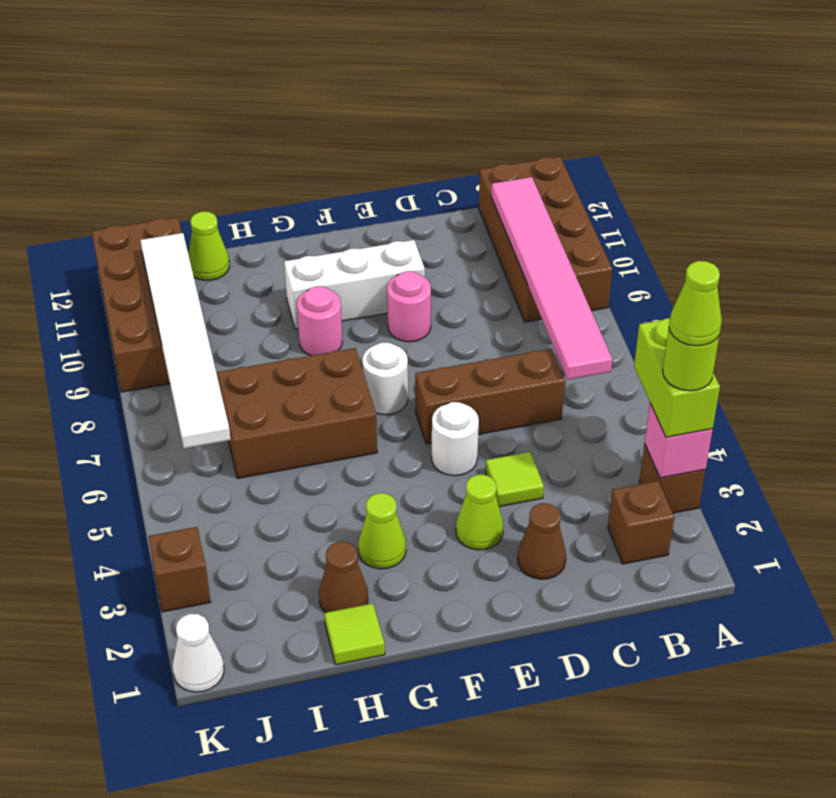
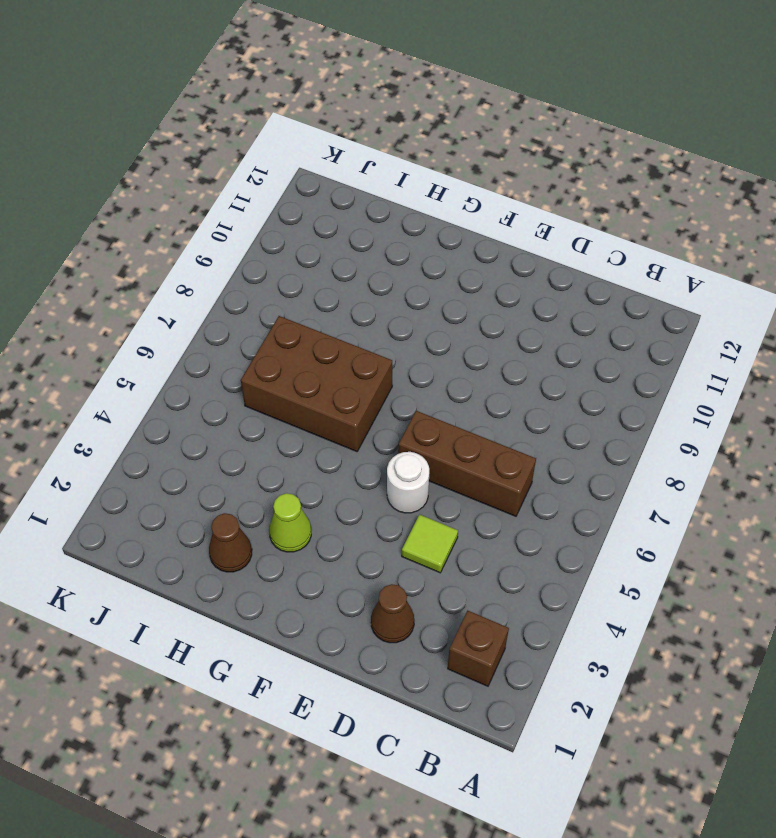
none -> brown 1x1 brick [639,444,706,513]
none -> brown 2x4 brick [479,157,612,322]
none -> lime 1x1 cone [456,475,504,550]

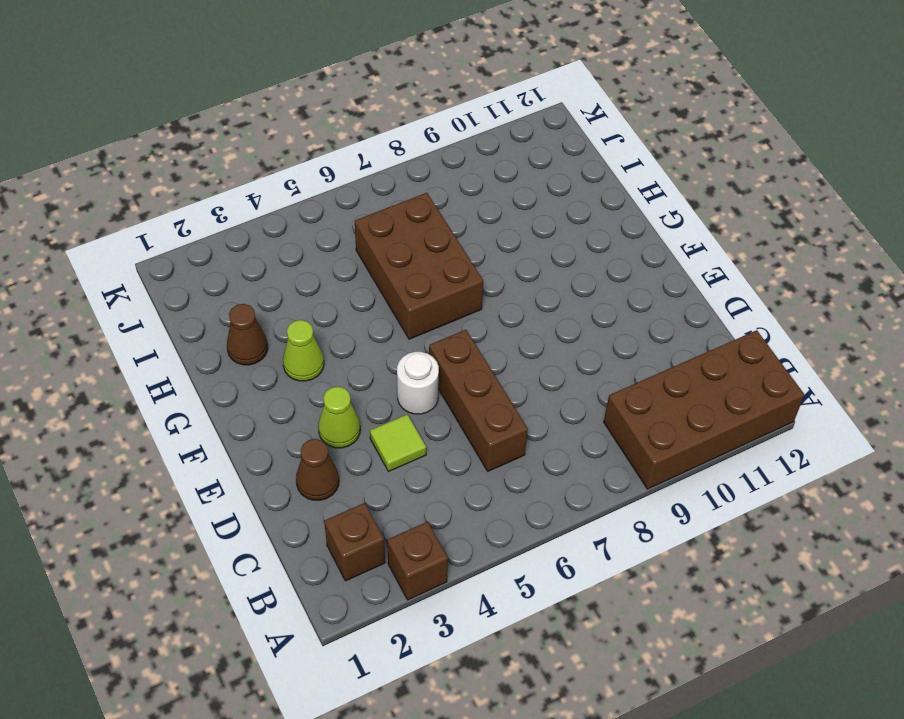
none -> pink 1x1 round brick [387,271,431,342]
none -> white 1x3 brick [284,240,425,329]
none -> white 1x1 round brick [362,343,408,415]

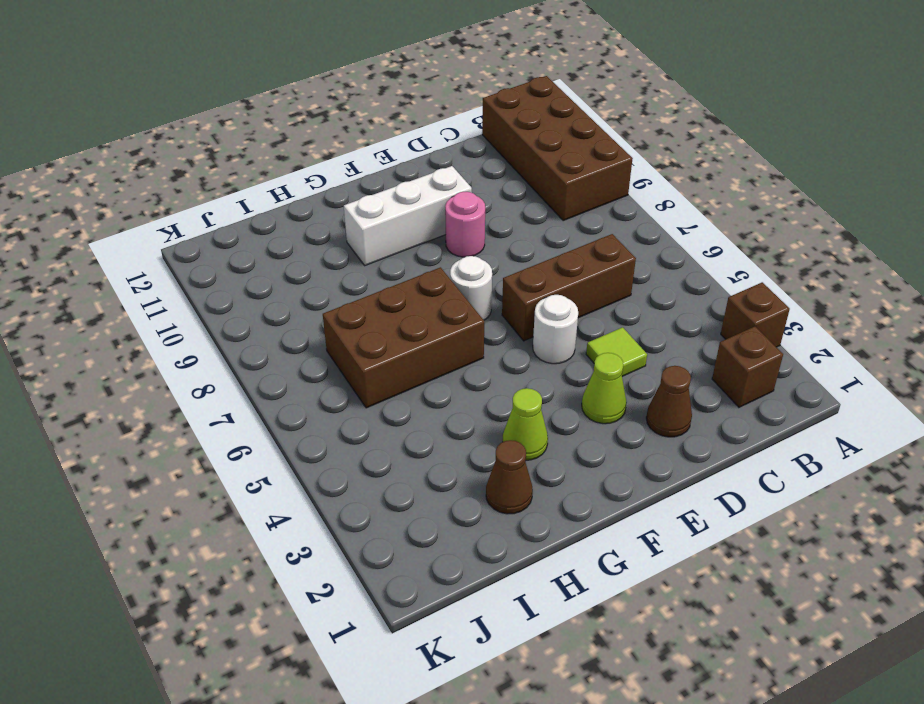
none -> pink 1x1 round brick [297,286,342,356]
none -> lime 1x1 tile [324,603,385,665]
none -> lime 1x1 cone [188,212,229,280]

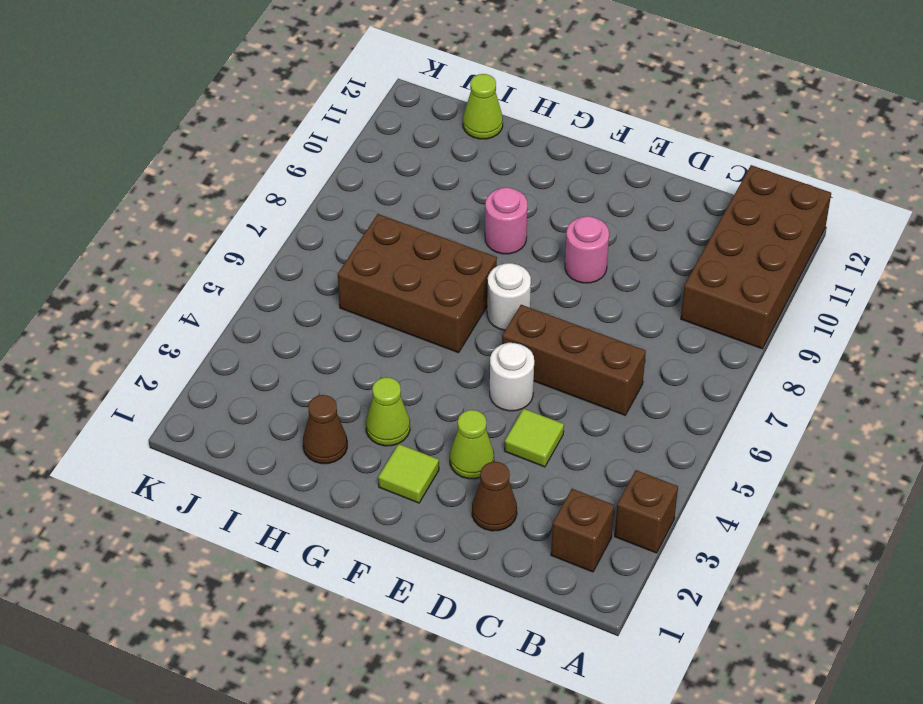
lime 1x1 tile [378,444,439,503] -> lime 1x1 tile moved to [324,603,385,665]
none -> white 1x3 brick [284,240,425,329]
none -> brown 2x4 brick [92,217,182,392]
none -> white 1x1 cone [173,614,224,692]

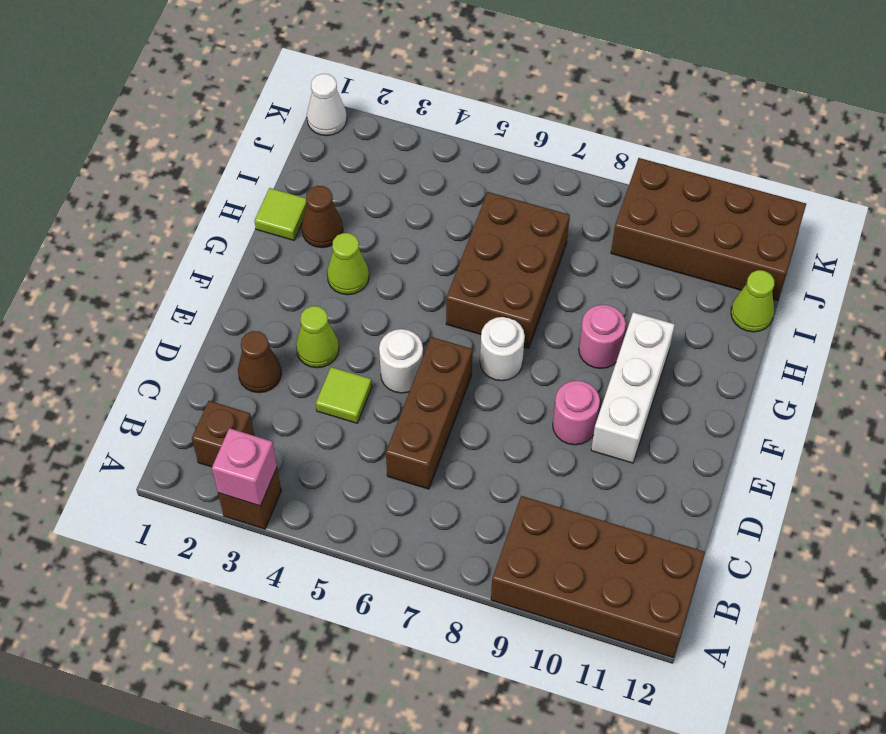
none -> brown 1x1 brick [148,527,211,612]
none -> pink 1x6 tile [491,177,612,380]
none -> white 1x6 tile [140,233,231,448]

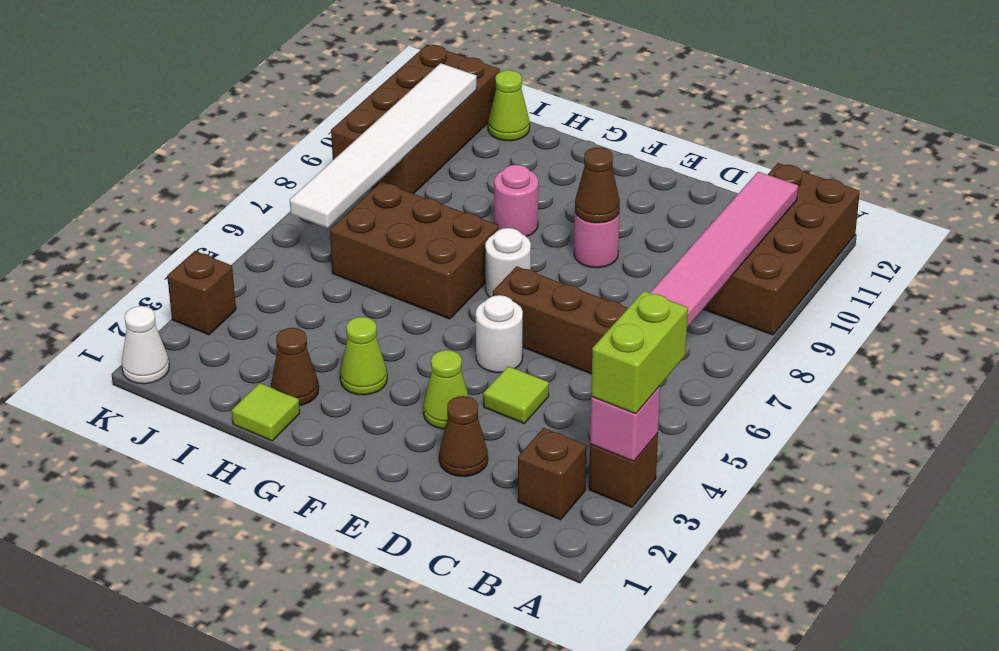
brown 1x1 cone [575,147,620,223] -> none
none -> white 1x3 brick [284,240,425,329]
none -> lime 1x1 round brick [663,329,719,391]
none -> lime 1x1 cone [669,261,722,346]

